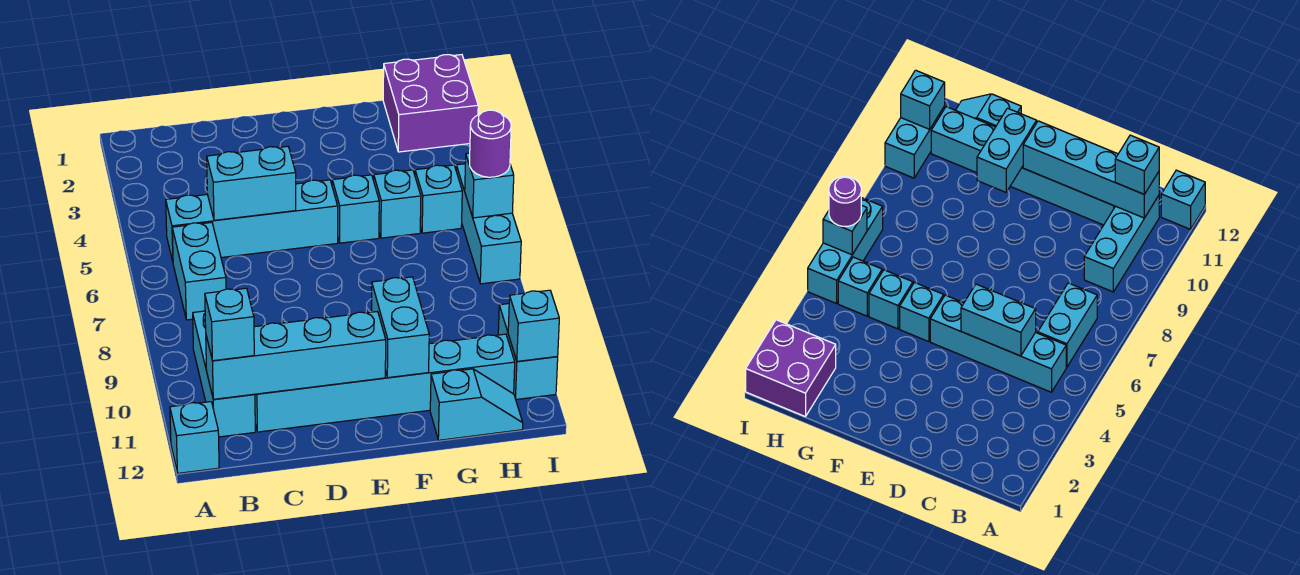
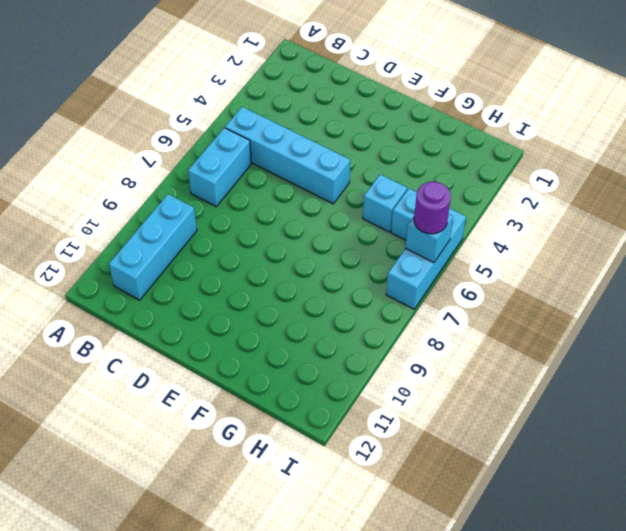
none -> cyan 1x1 brick [170,402,219,473]
none -> cyan 1x6 brick [255,334,515,432]
none -> cyan 1x1 brick [332,175,379,243]

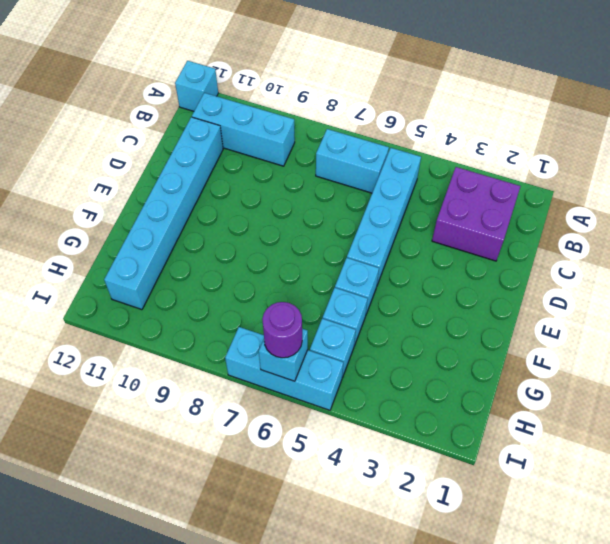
purple 2x2 brick [432,167,521,261] -> purple 2x2 brick moved to [383,55,478,152]
none -> cyan 1x2 slope [430,369,523,440]
none -> cyan 1x2 brick [498,304,558,399]
none -> cyan 1x4 brick [206,311,386,399]

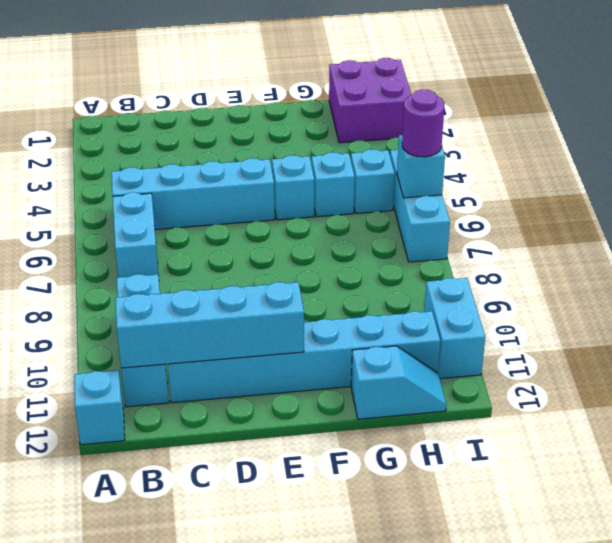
none -> cyan 1x2 brick [207,146,296,220]
none -> cyan 1x2 brick [372,277,429,378]
none -> cyan 1x1 brick [508,290,559,361]

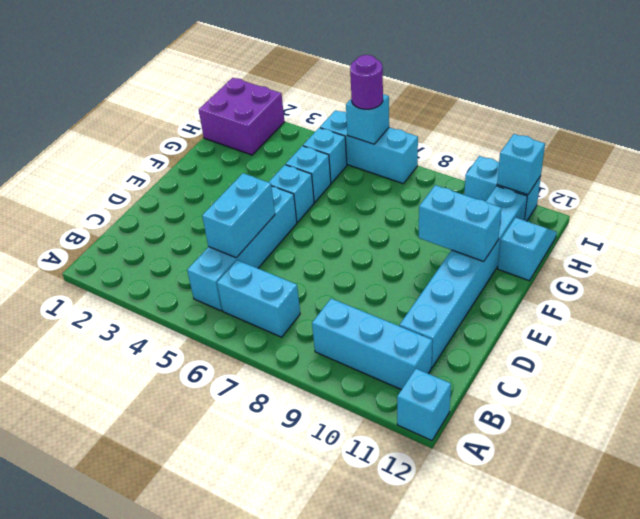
none -> cyan 1x4 brick [206,311,386,399]
none -> cyan 1x1 brick [205,288,254,361]

